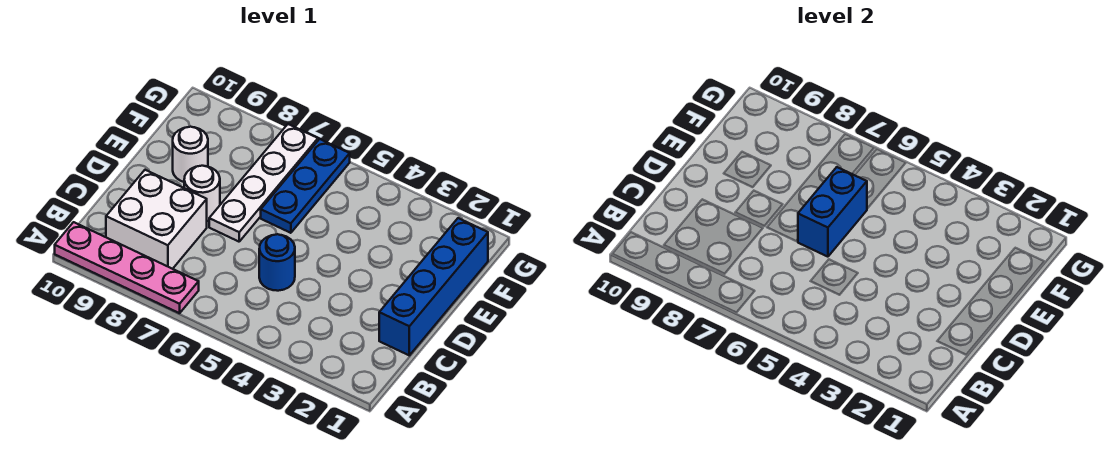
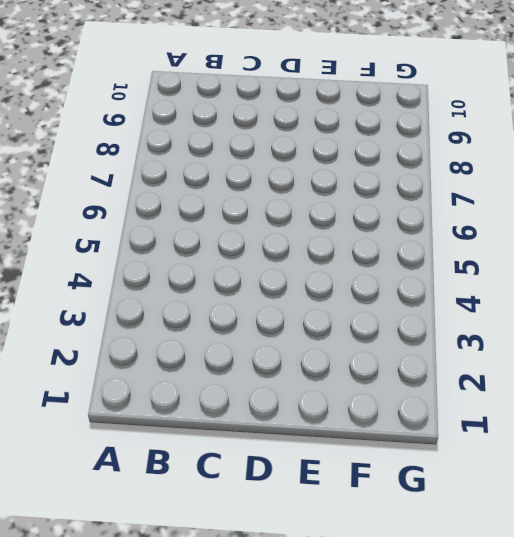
none -> pink 1x4 plate [55,222,199,313]
none -> white 2x2 brick [106,170,207,269]

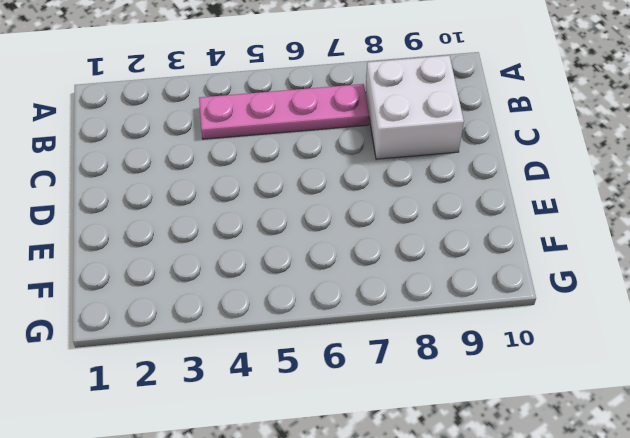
pink 1x4 plate [199,84,369,139] -> pink 1x4 plate moved to [55,222,199,313]
none -> blue 1x4 brick [379,218,488,355]
none -> blue 1x1 round brick [259,234,295,291]

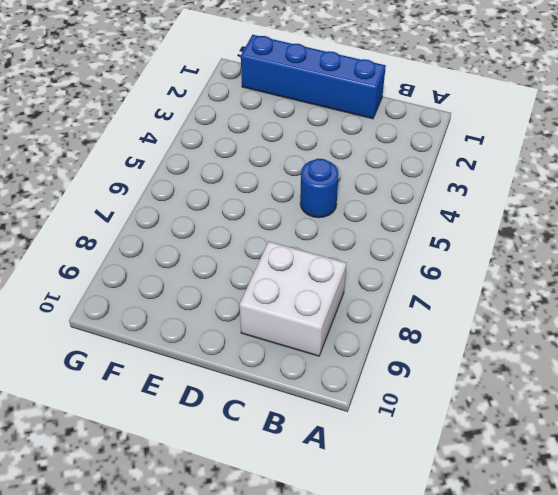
none -> pink 1x4 plate [55,222,199,313]
none -> white 1x4 plate [209,124,318,242]

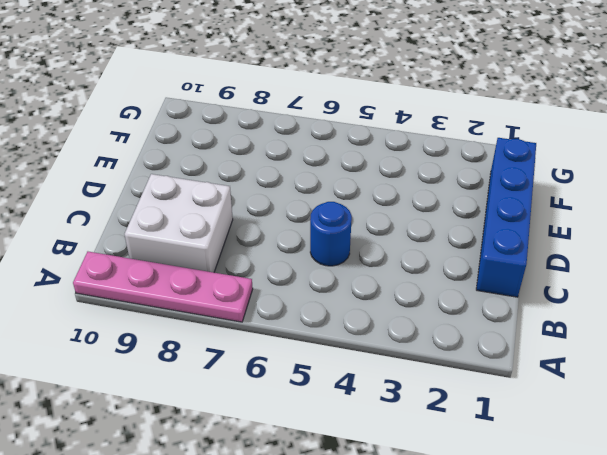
none -> white 1x4 plate [209,124,318,242]
none -> white 1x1 round brick [184,166,220,221]

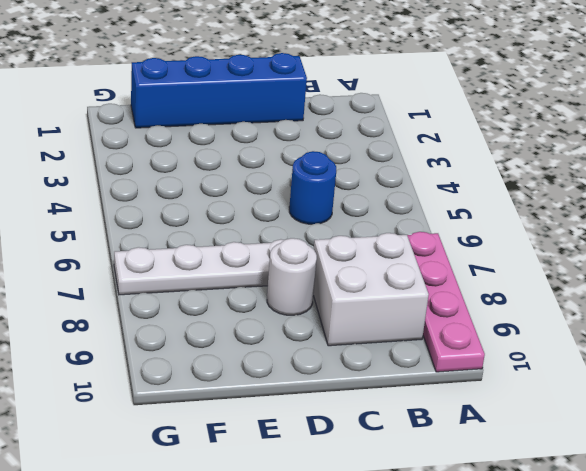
none -> blue 1x3 plate [261,139,350,233]
none -> white 1x1 round brick [173,127,208,182]

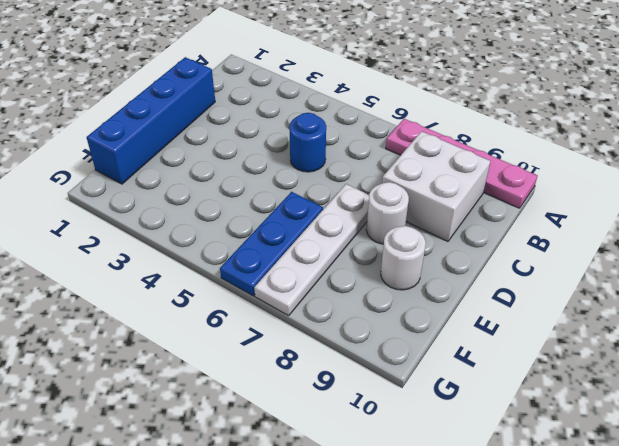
none -> blue 1x2 brick [798,167,867,257]

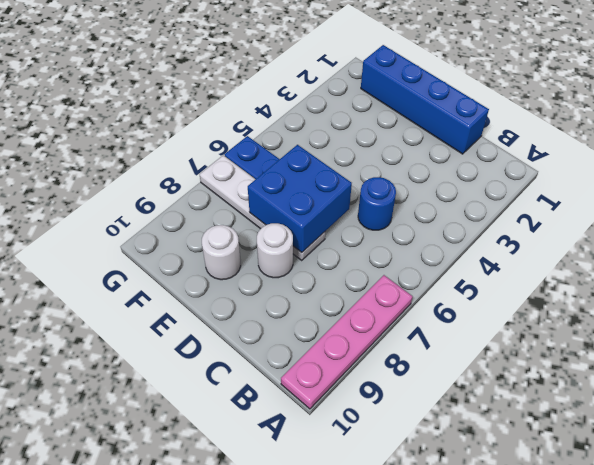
blue 2x2 brick [248,145,352,253] -> blue 1x2 brick [798,167,867,257]
none -> white 2x2 brick [106,170,207,269]

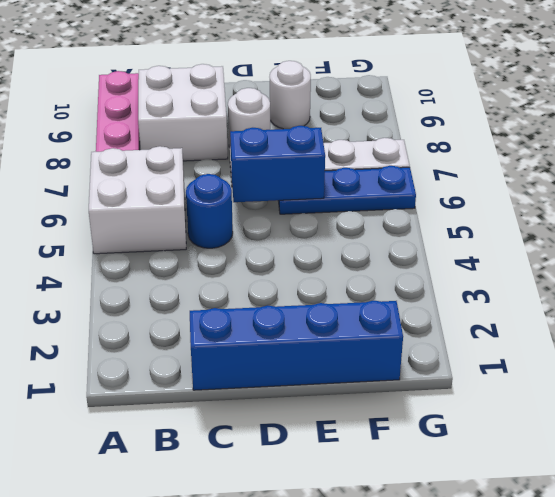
white 2x2 brick [89,146,186,254] -> none

